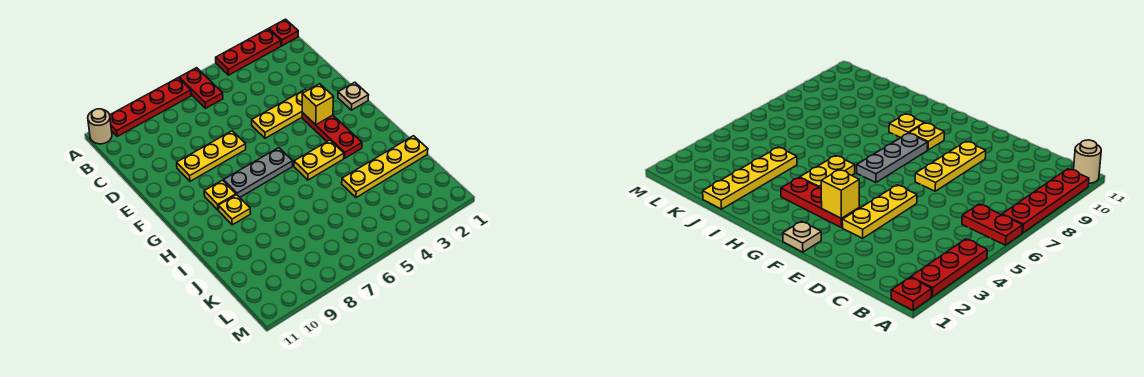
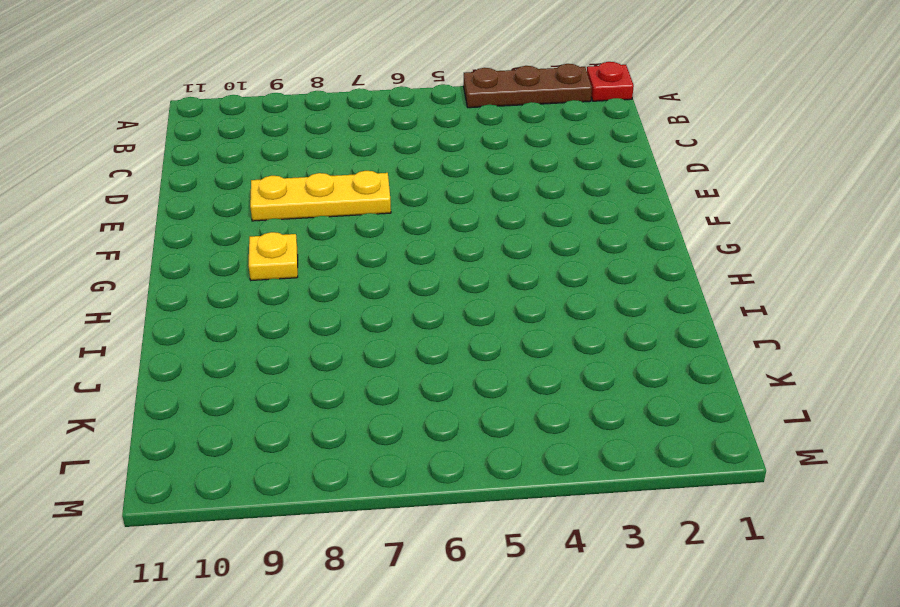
brown 1x3 plate [463,64,592,108] -> red 1x3 plate [216,29,281,75]
none -> red 1x2 plate [179,68,223,108]
none -> red 1x4 plate [110,78,191,137]
none -> tan 1x1 round brick [88,109,112,144]

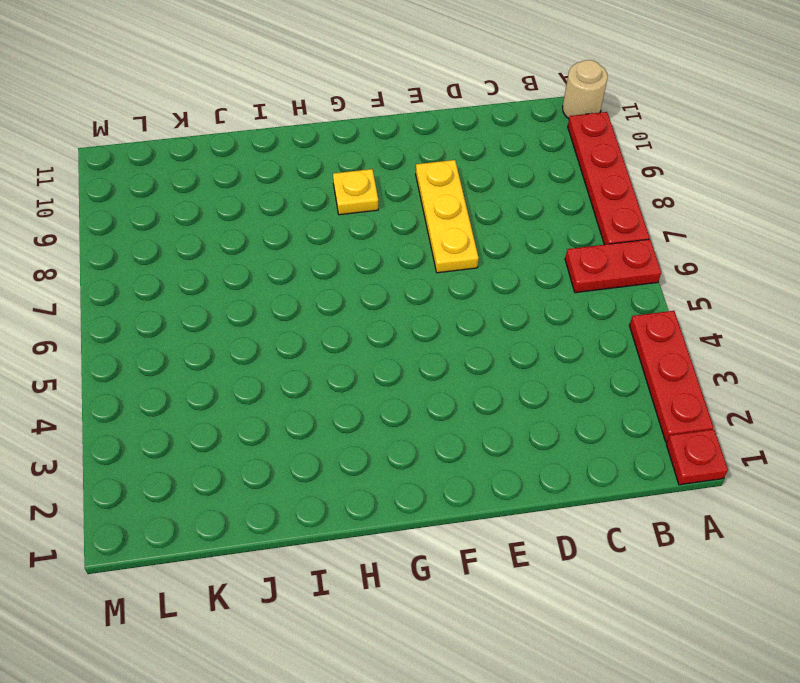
none -> yellow 1x3 plate [252,90,307,138]
none -> tan 1x1 plate [338,82,369,110]
none -> red 1x3 plate [302,113,362,158]

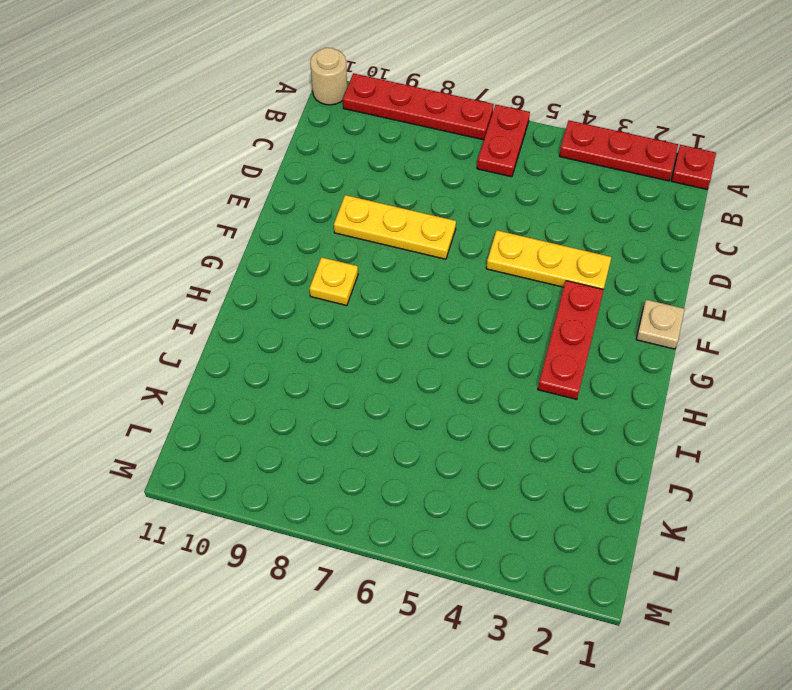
none -> grey 1x3 plate [223,148,293,197]
none -> yellow 1x2 plate [294,140,344,180]
none -> yellow 1x1 plate [218,195,251,225]

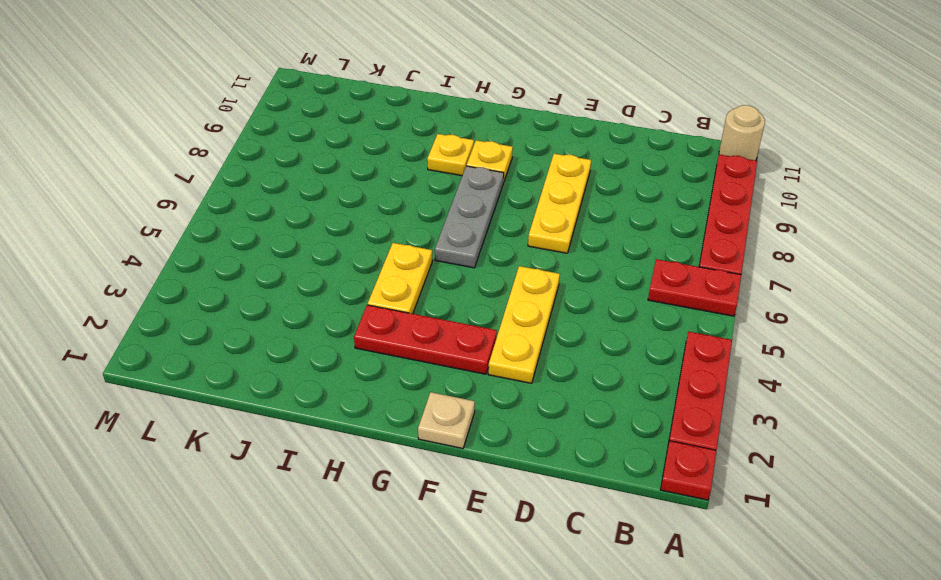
none -> yellow 1x4 plate [342,136,428,198]
none -> yellow 1x1 brick [302,84,333,125]

